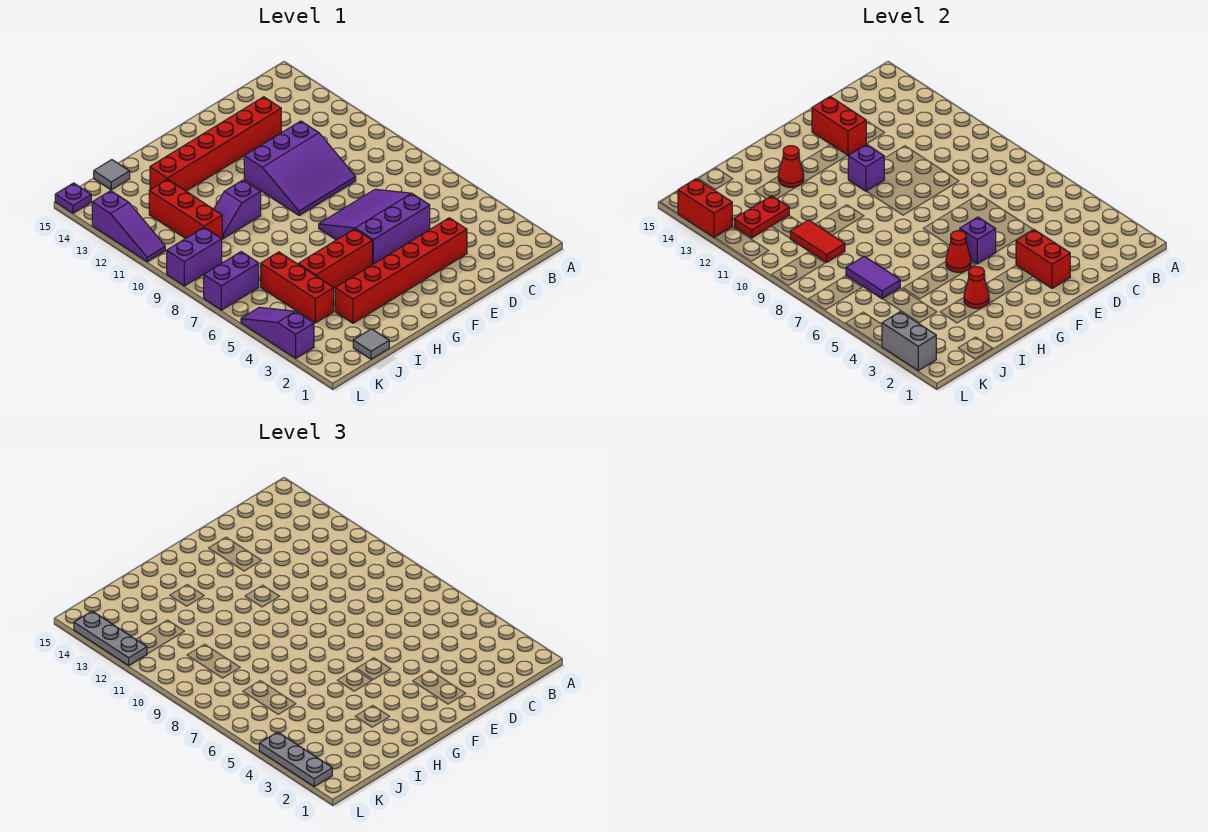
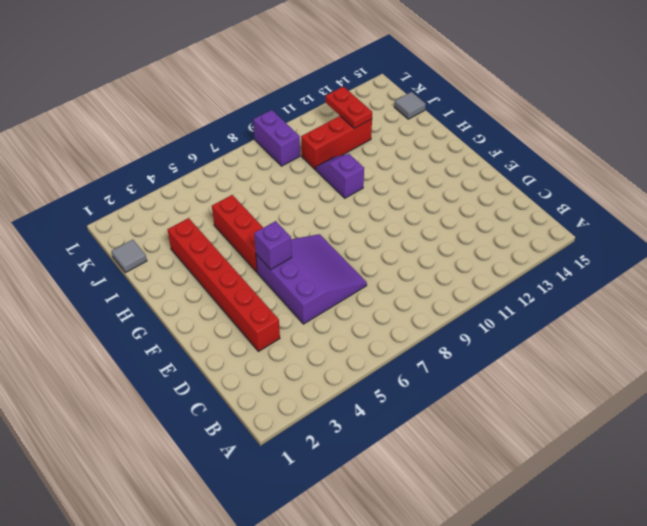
none -> purple 3x3 slope [244,121,356,216]
none -> red 1x6 brick [150,97,281,191]
none -> red 1x3 brick [261,252,334,323]

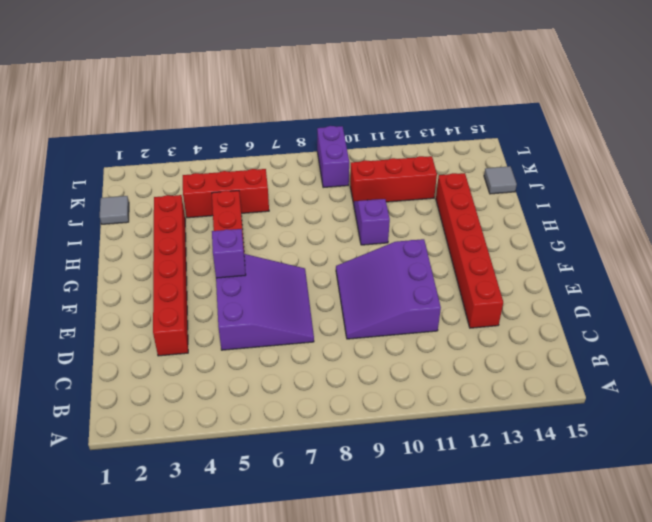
none -> purple 1x2 brick [204,252,259,310]
none -> purple 1x3 slope [241,307,314,358]
none -> purple 1x3 slope [92,191,165,262]

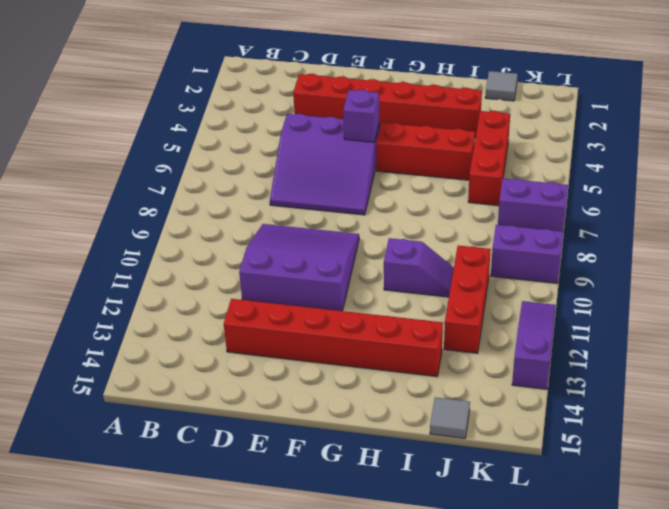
none -> purple 1x3 slope [241,307,314,358]
none -> purple 1x1 plate [55,183,91,213]
none -> red 1x2 brick [1016,230,1070,289]

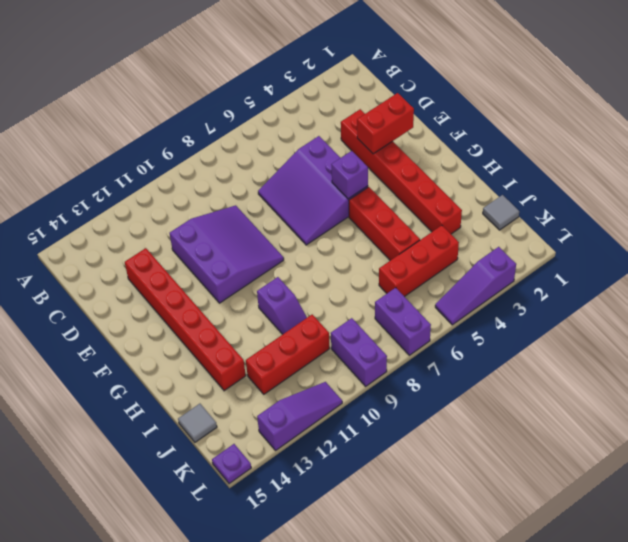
none -> red 1x2 brick [812,97,866,156]
none -> purple 1x1 brick [848,144,884,191]
none -> red 1x1 cone [946,231,971,272]

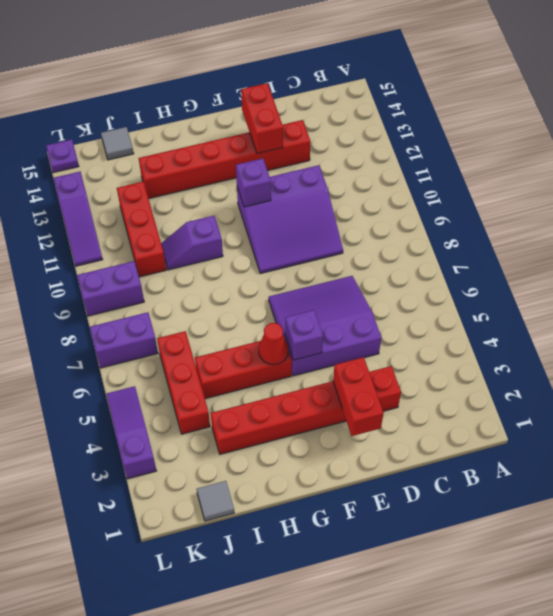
none -> red 1x1 cone [964,267,989,308]
none -> red 1x1 cone [778,146,804,187]
none -> purple 1x2 tile [846,256,900,299]

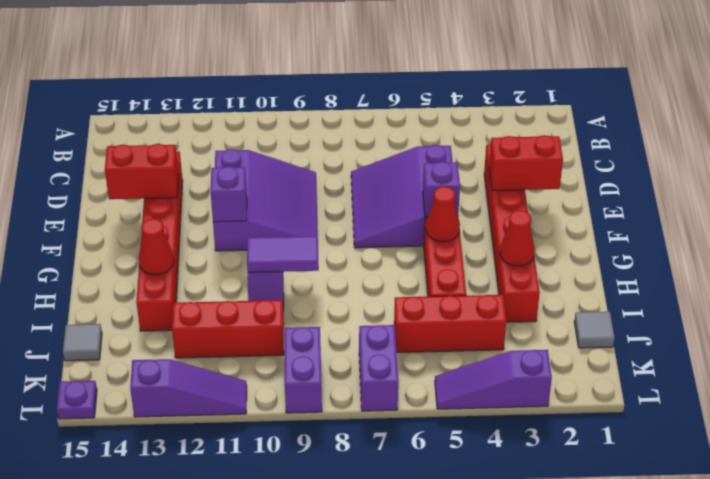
purple 1x2 tile [247,236,319,272] -> purple 1x2 tile moved to [846,256,900,299]
none -> red 1x2 tile [790,220,845,262]
none -> red 1x2 plate [734,196,789,238]
none -> grey 1x2 brick [882,312,936,371]

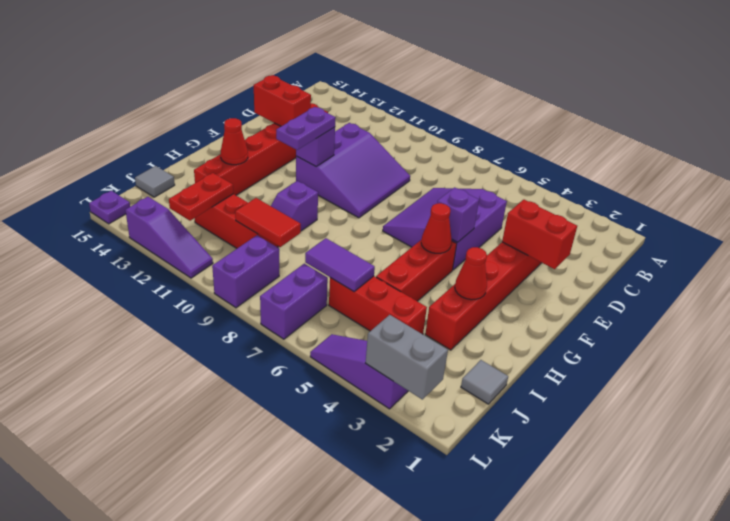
purple 1x2 plate [276,107,336,150] -> none
none -> red 1x2 brick [678,179,732,238]
none -> grey 1x3 plate [259,732,332,787]
none -> grey 1x3 plate [74,611,147,666]

